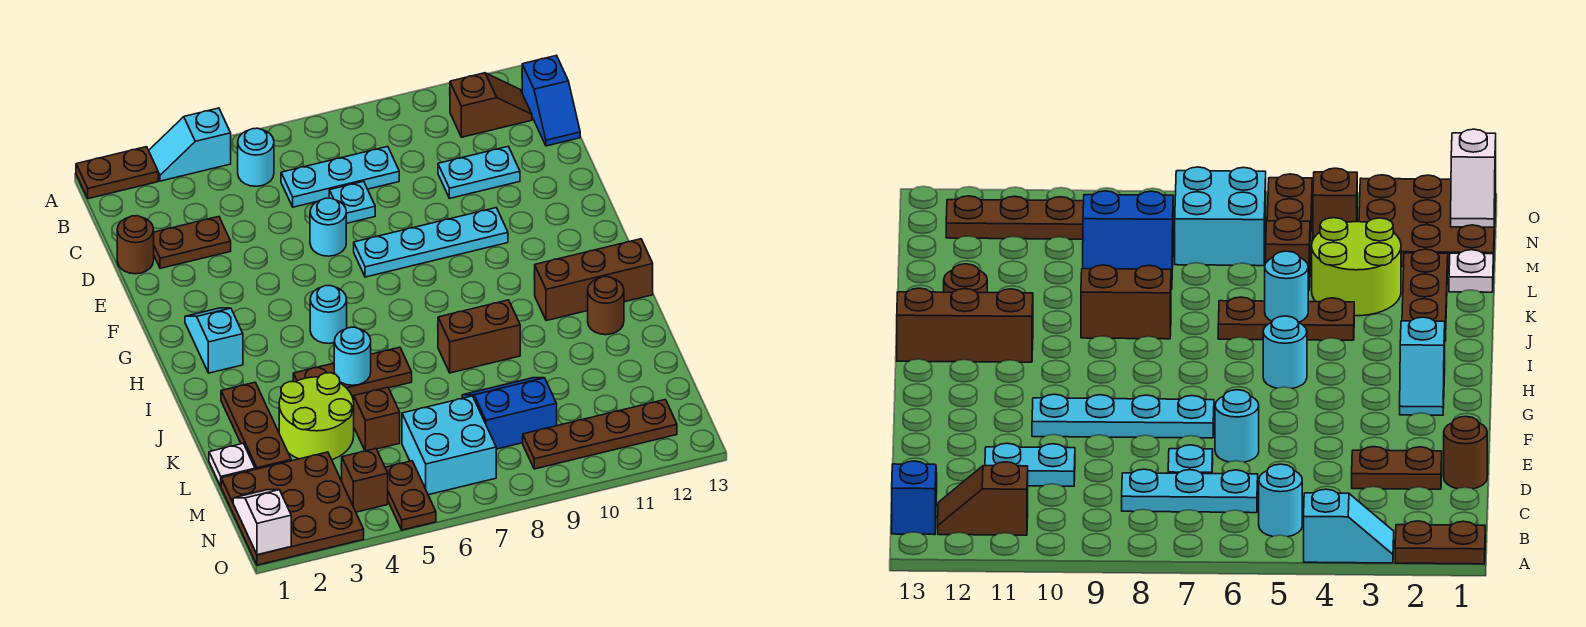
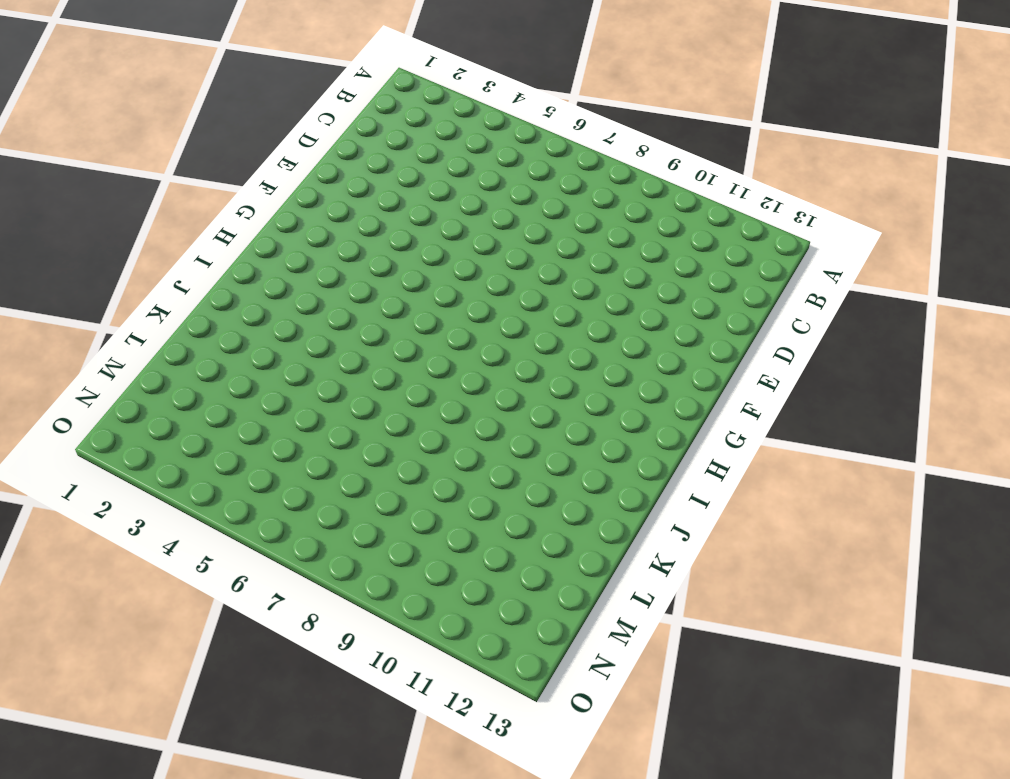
none -> brown 1x2 plate [76,147,158,199]
none -> cyan 1x2 slope [149,108,231,181]
none -> cyan 1x1 round brick [238,128,274,186]
none -> brown 1x2 slope [450,73,532,137]

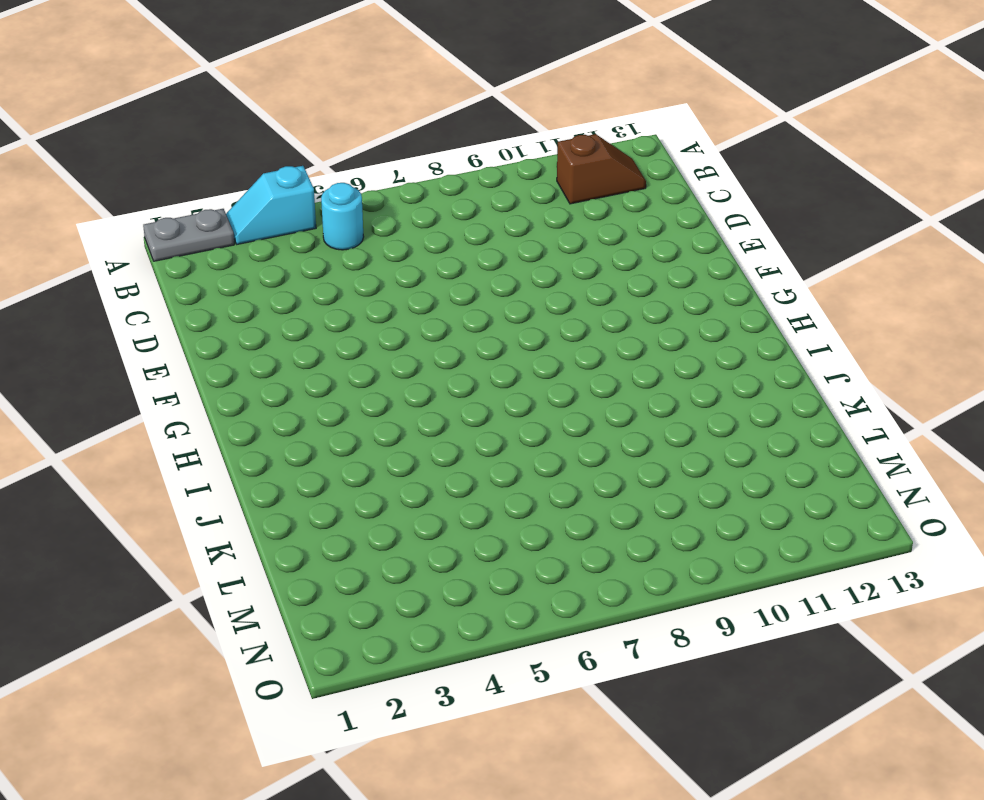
grey 1x2 plate [143,209,234,261] -> brown 1x2 plate [76,147,158,199]
none -> blue 1x2 slope [522,56,580,146]
none -> cyan 1x3 plate [281,147,399,207]
none -> brown 1x1 round brick [117,216,154,274]
none -> brown 1x2 plate [154,217,231,268]

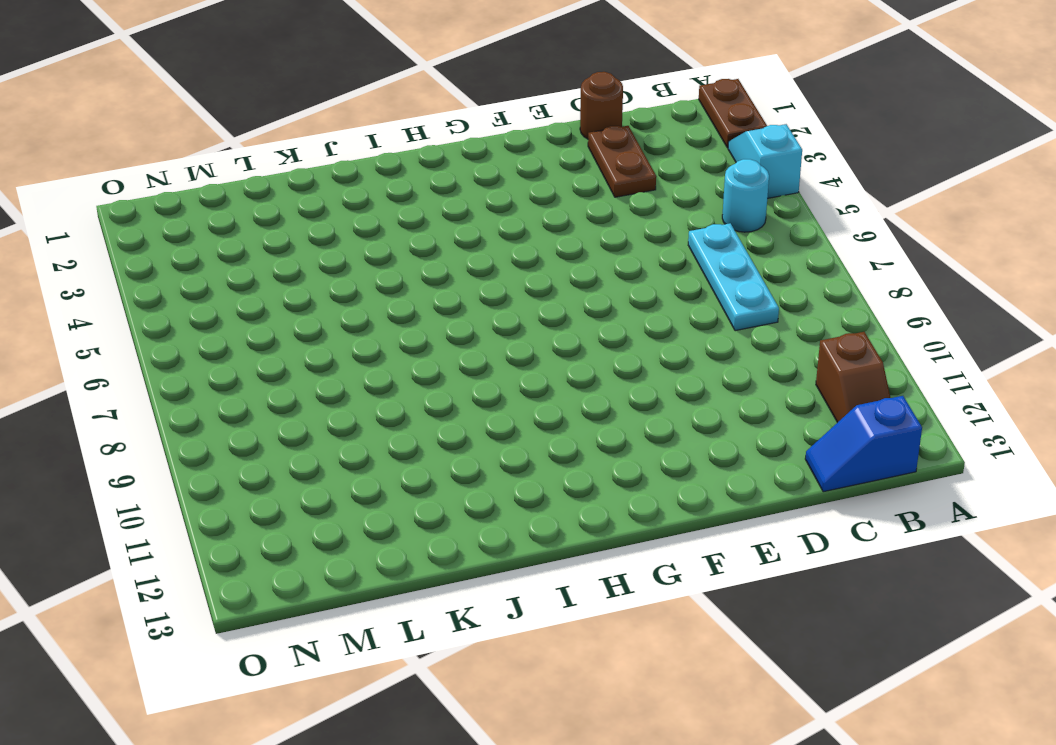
none -> cyan 1x1 plate [329,181,375,223]
none -> cyan 1x2 plate [438,147,520,198]
none -> cyan 1x1 round brick [310,198,346,256]
none -> cyan 1x4 plate [354,208,508,277]

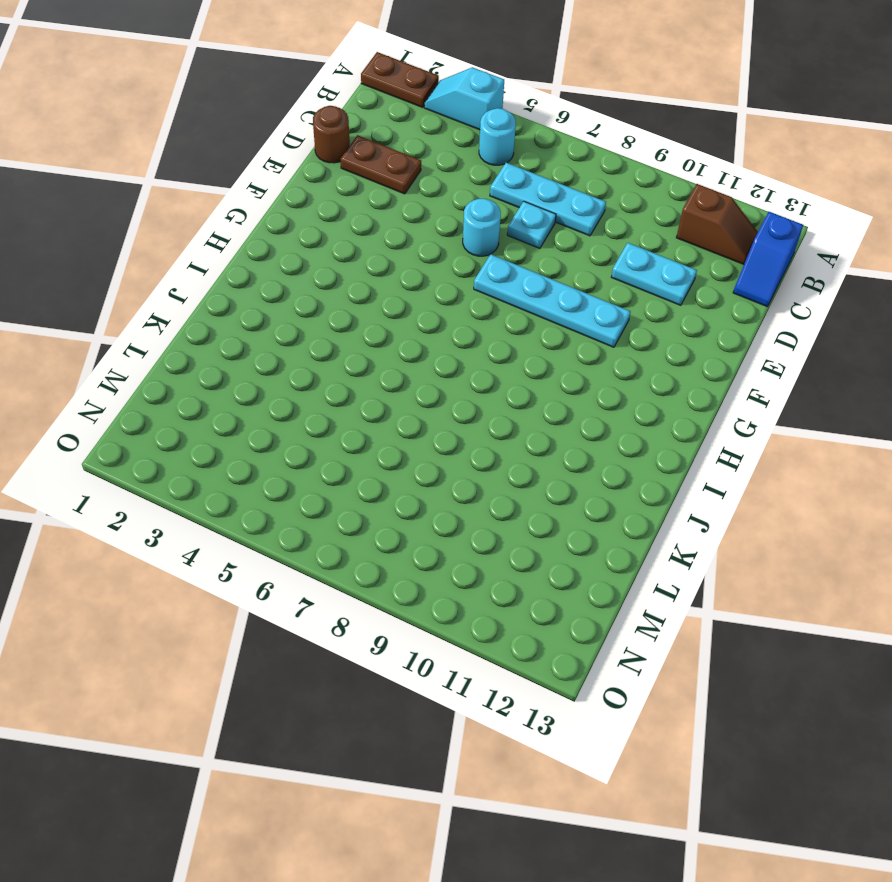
none -> cyan 1x2 slope [185,308,243,373]
none -> cyan 1x1 round brick [310,286,347,344]
none -> brown 1x3 brick [534,239,653,321]
none -> brown 1x3 plate [221,382,291,470]

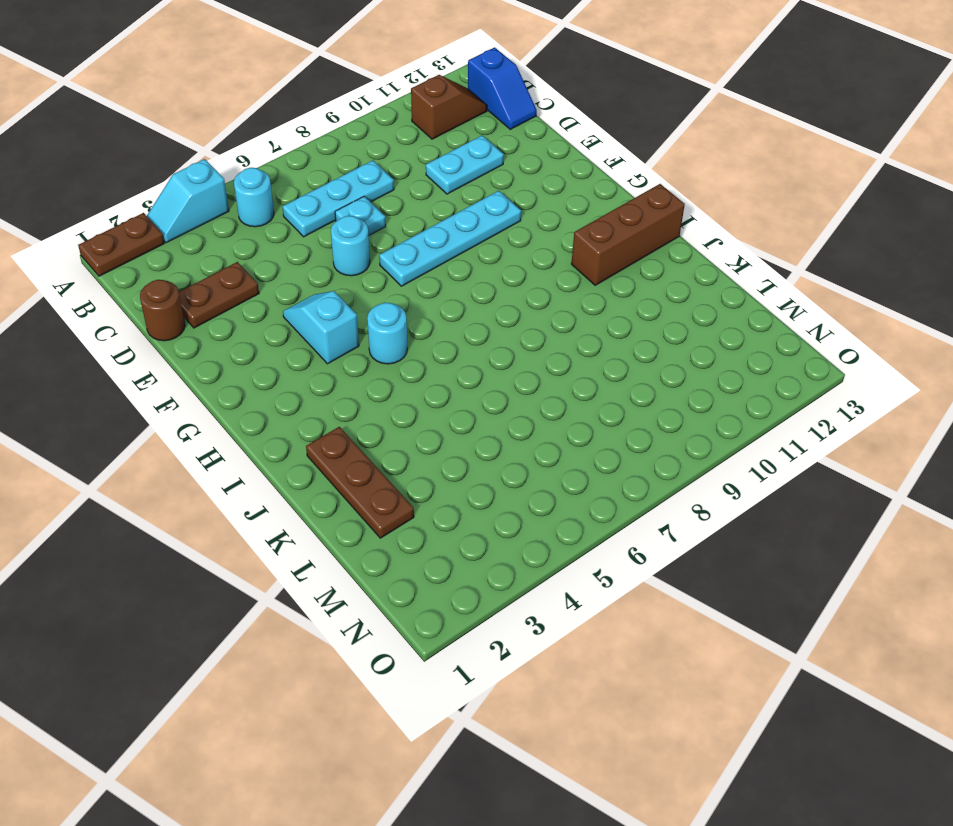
cyan 1x2 slope [283,291,359,364] -> cyan 1x2 slope moved to [185,308,243,373]
none -> brown 1x3 plate [293,347,412,397]
none -> brown 1x2 brick [438,300,520,373]
none -> brown 1x1 round brick [588,277,624,335]
none -> lime 2x2 round brick [279,373,354,460]

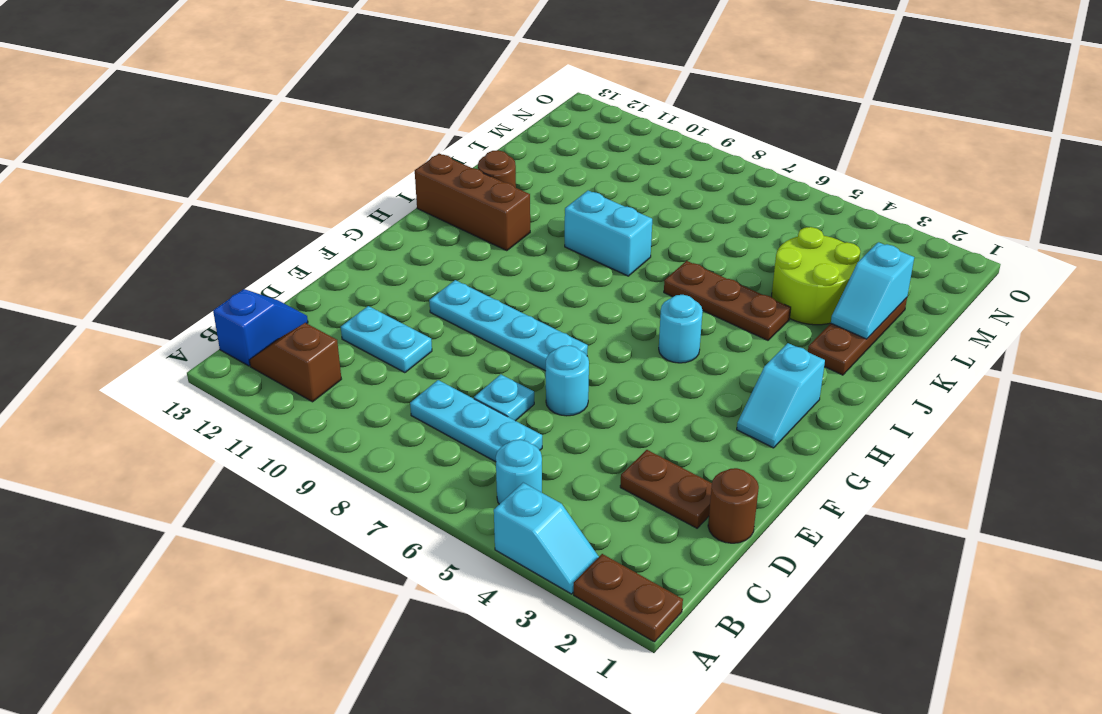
cyan 1x2 brick [565,191,652,276] -> brown 1x2 brick [438,300,520,373]
cyan 1x2 slope [831,242,914,339] -> none
none -> white 1x1 plate [209,444,255,486]
none -> brown 1x1 brick [354,387,400,451]
none -> blue 2x2 slope [462,378,557,449]
none -> brown 3x3 plate [221,452,364,565]

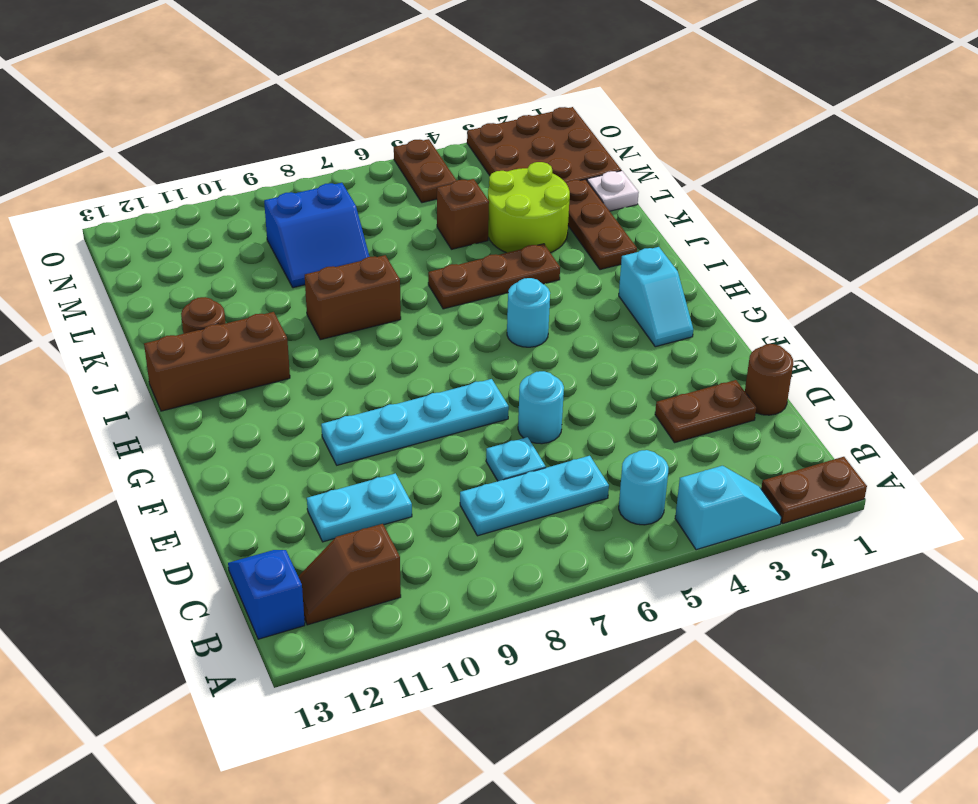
none -> cyan 2x2 brick [402,396,496,495]
none -> brown 1x1 brick [341,449,388,512]
none -> brown 1x4 plate [523,400,677,469]
none -> cyan 1x1 round brick [334,327,371,385]

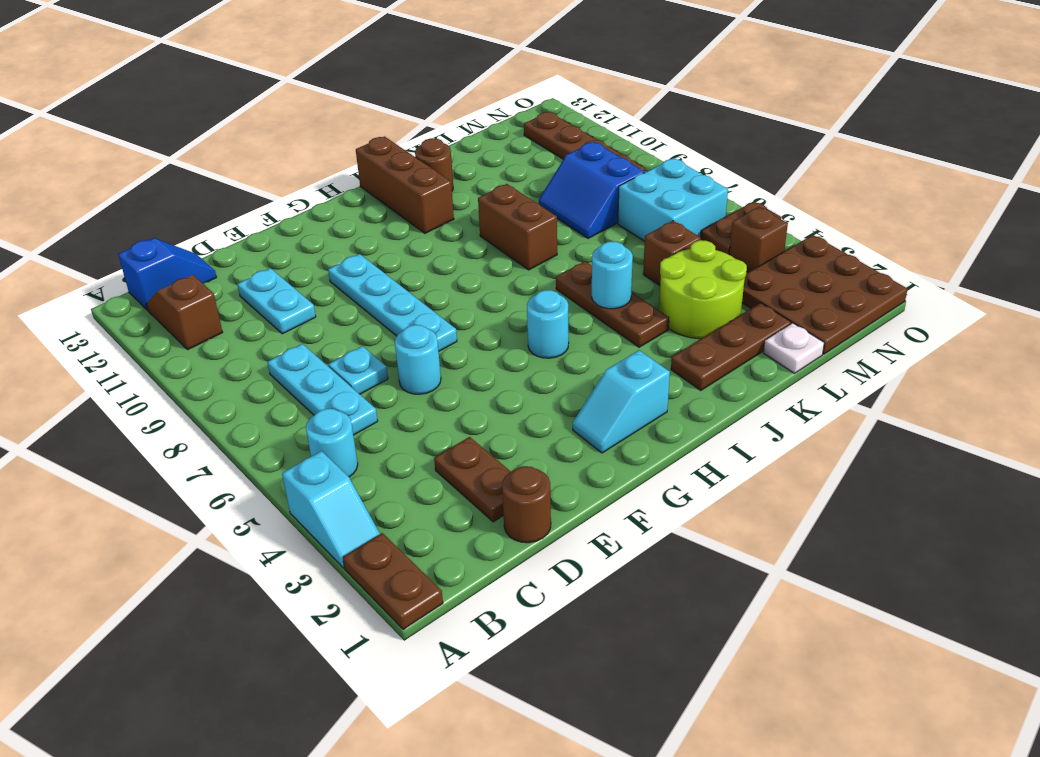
none -> white 1x2 slope [233,490,291,555]

